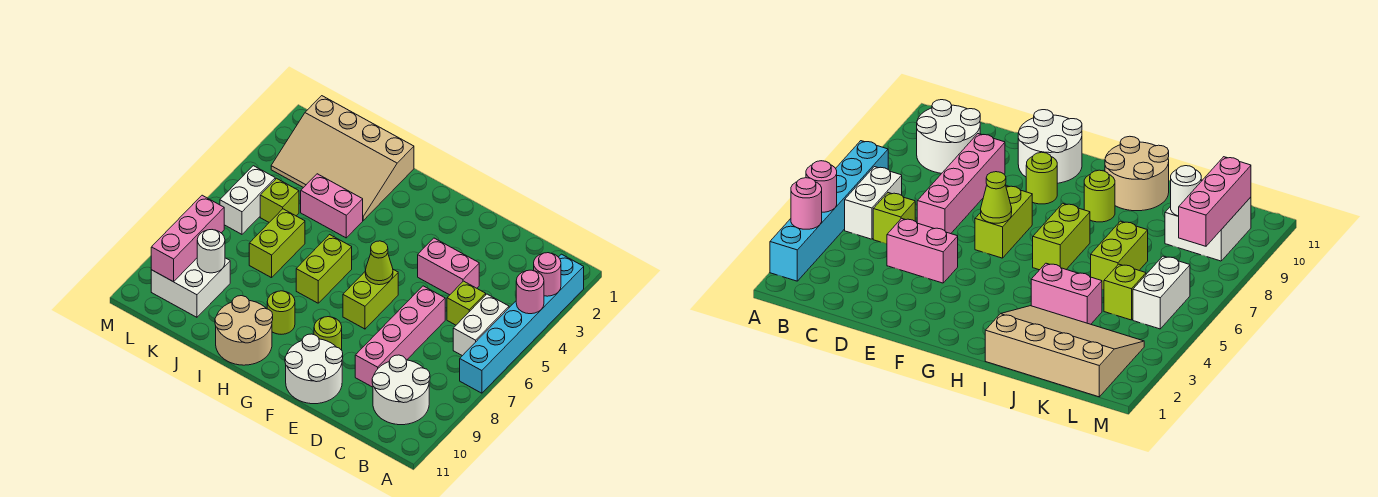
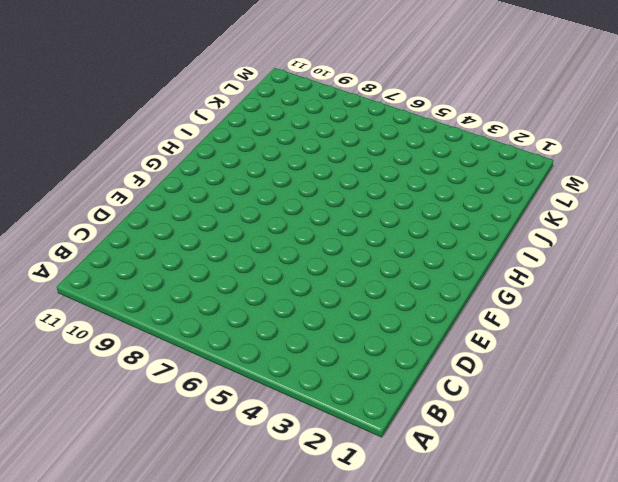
none -> cyan 1x6 brick [460,254,584,393]
none -> white 1x2 brick [453,294,509,356]
none -> white 2x2 round brick [372,355,430,425]

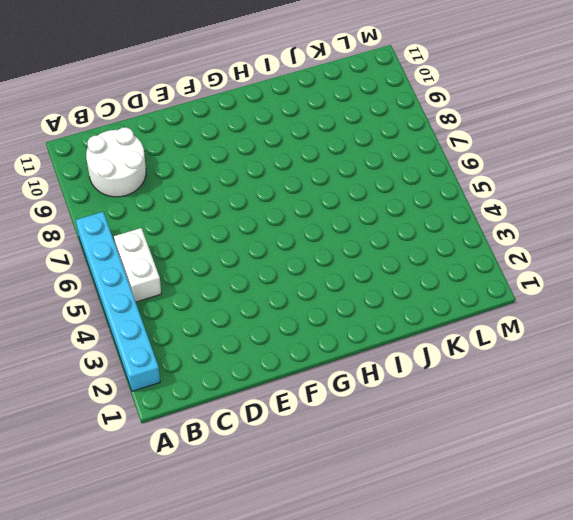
none -> lime 1x1 brick [447,281,486,325]
none -> pink 1x2 brick [418,238,479,295]
none -> pink 1x4 brick [355,286,445,387]

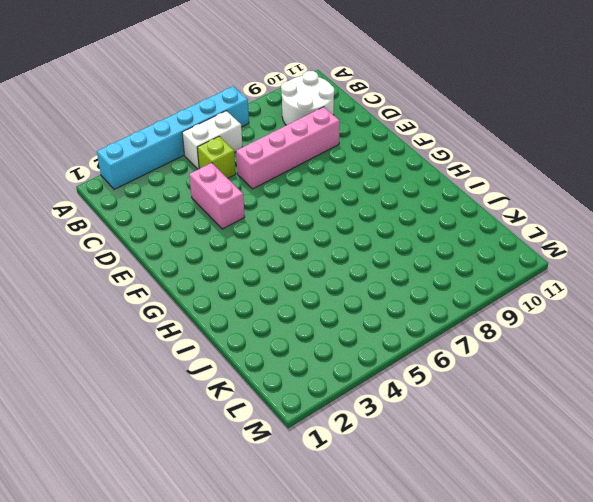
none -> white 2x2 round brick [285,334,343,404]
none -> lime 1x2 brick [343,270,398,329]
none -> lime 1x1 round brick [314,317,342,350]

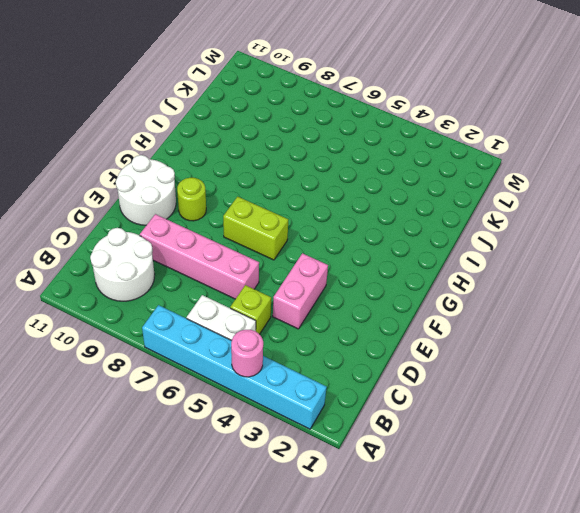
none -> lime 1x2 brick [296,235,352,303]
none -> lime 1x1 round brick [267,291,295,334]
none -> tan 2x2 round brick [215,296,273,365]

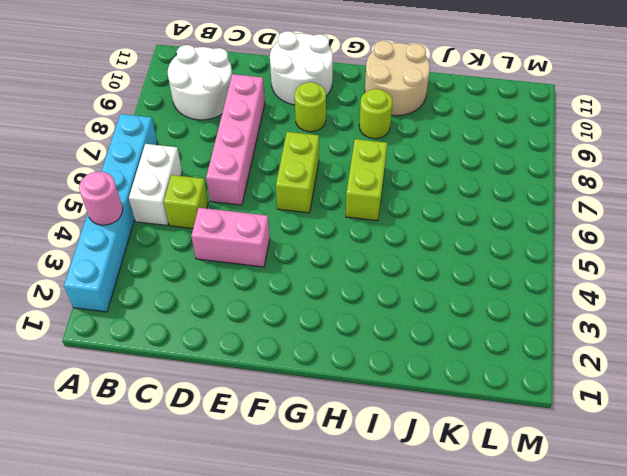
none -> tan 3x4 slope [271,96,414,220]
none -> pink 1x2 brick [301,174,363,238]
none -> lime 1x2 brick [249,209,305,278]

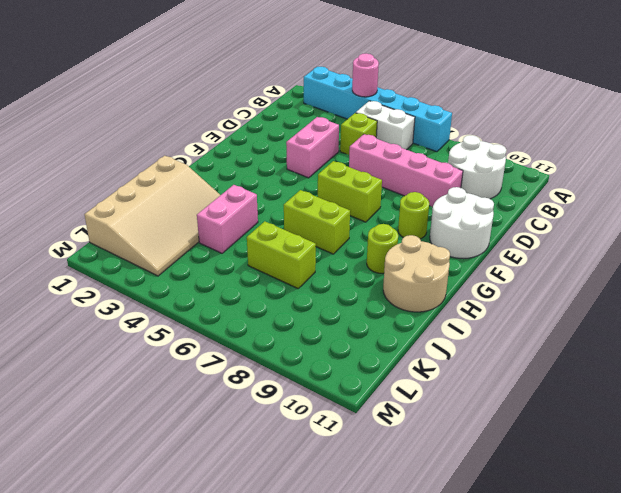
none -> lime 1x1 brick [260,178,299,222]
none -> white 2x2 brick [151,258,230,317]
none -> white 1x2 brick [220,166,275,234]

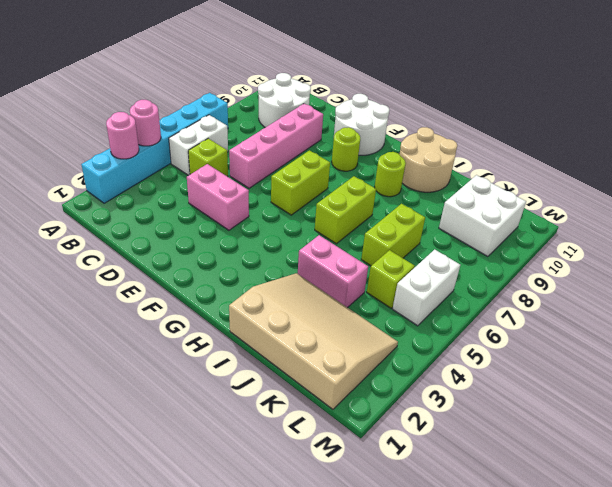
none -> lime 1x1 cone [365,241,393,285]
none -> white 1x1 round brick [197,230,225,273]
none -> pink 1x3 brick [151,195,224,282]

